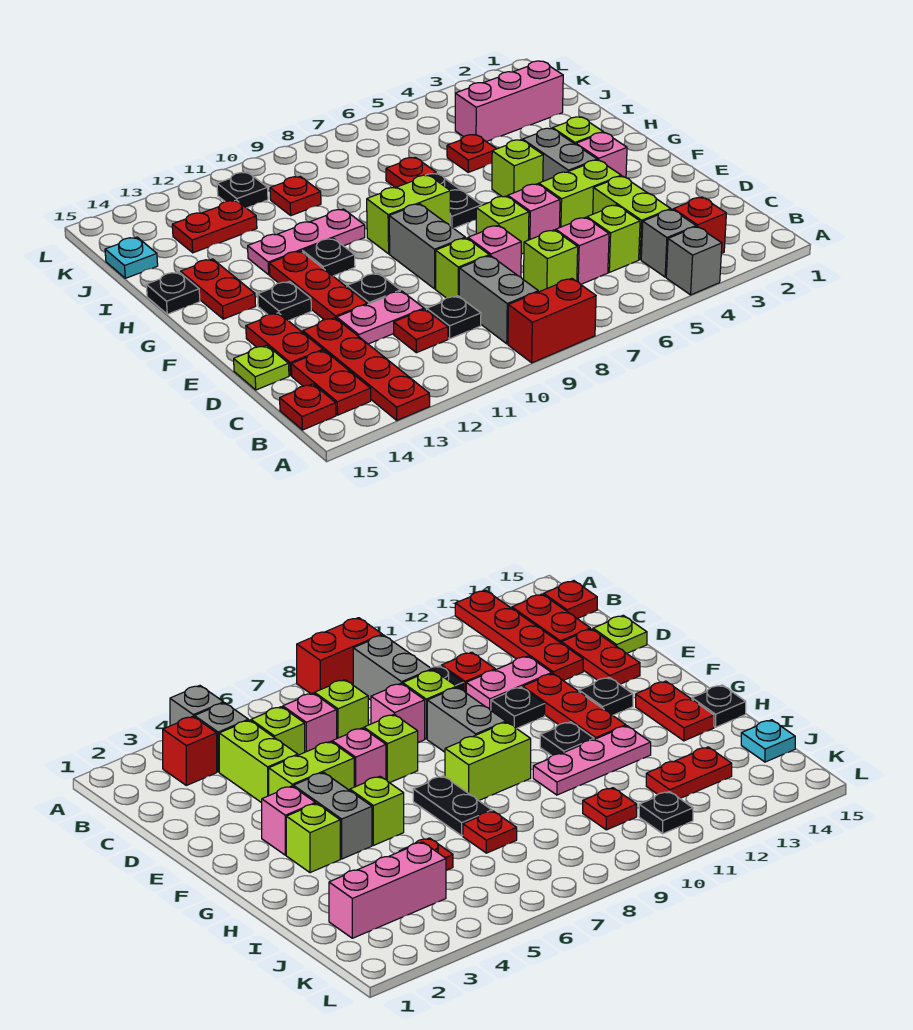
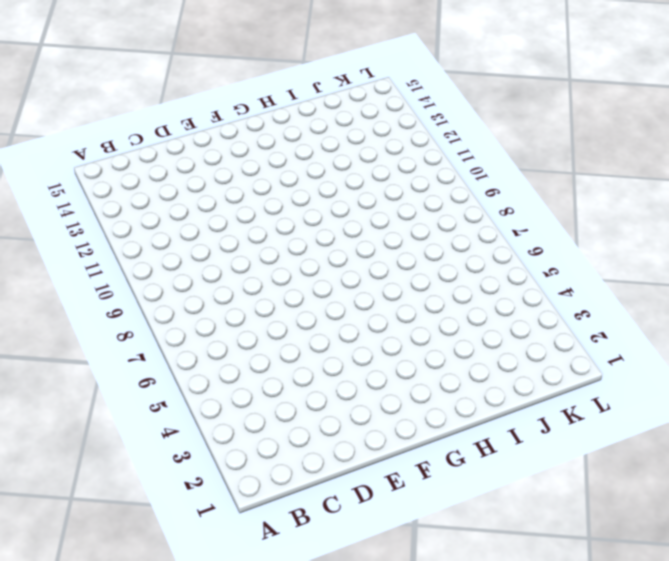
none -> grey 1x1 brick [666,226,722,295]
none -> red 1x2 brick [508,278,596,363]
none -> red 1x4 plate [303,318,430,420]
none -> red 1x1 brick [673,197,726,254]

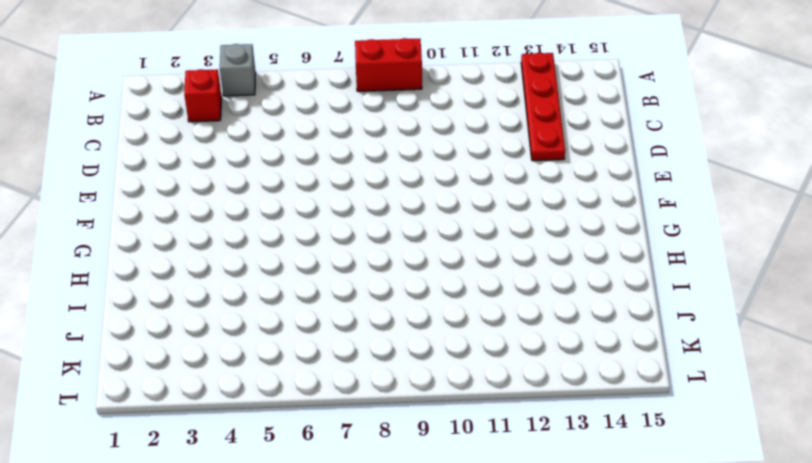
none -> grey 1x1 brick [641,209,696,277]
none -> grey 1x2 brick [459,256,538,344]
none -> red 1x2 plate [291,350,371,415]
none -> red 1x1 plate [280,384,336,430]

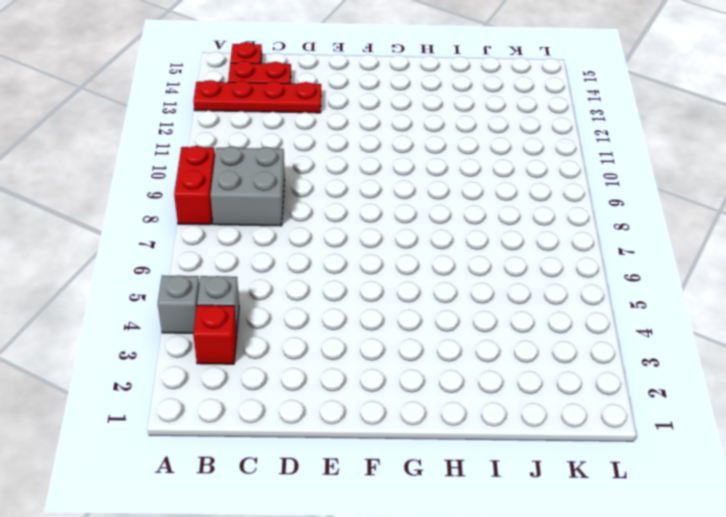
grey 2x2 brick [210,147,285,226] -> grey 1x2 brick [459,256,538,344]
none -> lime 1x2 brick [593,176,671,260]
none -> lime 1x1 brick [587,205,640,272]
none -> pink 1x1 brick [556,217,609,284]
none -> lime 1x1 brick [524,230,578,292]

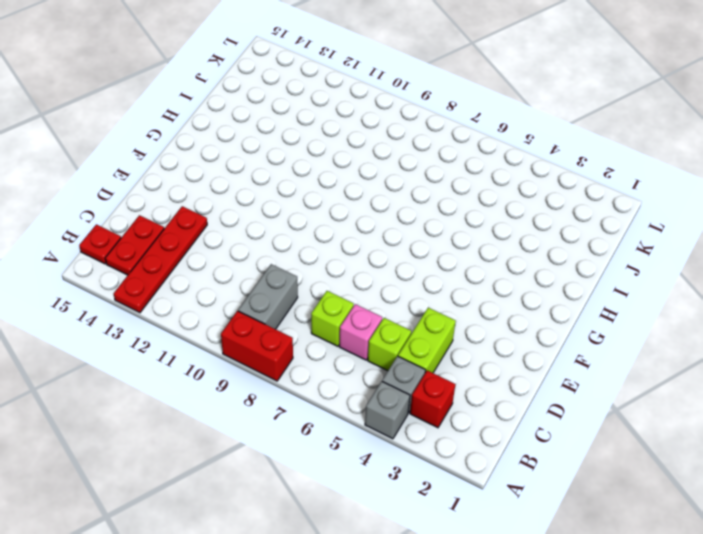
none -> black 1x1 plate [427,296,481,339]
none -> red 1x1 plate [394,309,448,353]
none -> pink 1x1 brick [468,225,521,277]
none -> lime 1x1 brick [436,238,489,298]

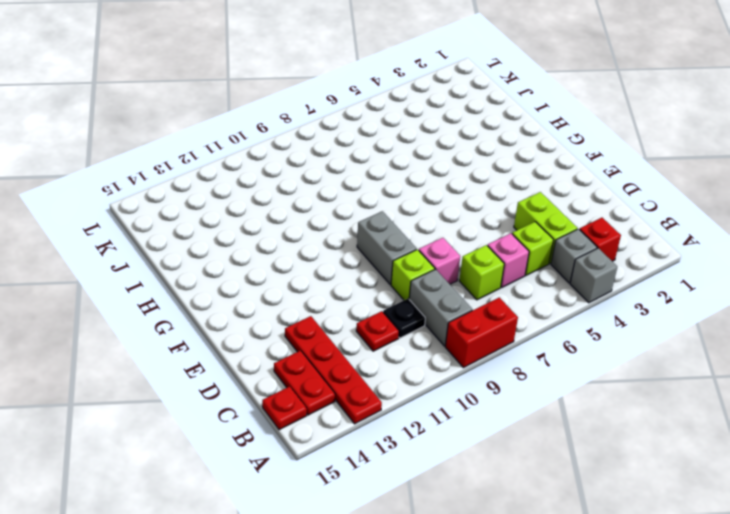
none -> pink 1x2 plate [337,291,424,344]
none -> red 1x2 plate [246,313,323,376]
none -> lime 1x1 plate [234,345,289,390]
none -> lime 1x2 brick [539,160,621,228]

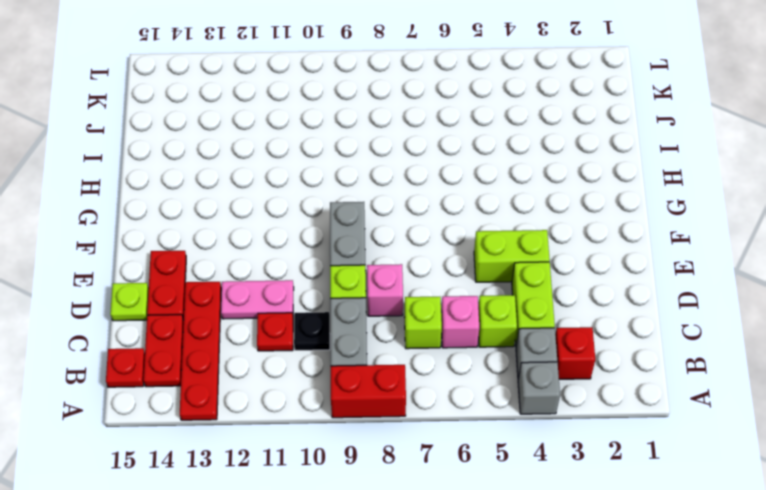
none -> pink 1x1 brick [508,184,560,240]
none -> lime 1x1 brick [476,196,529,254]
none -> black 1x1 plate [347,273,400,304]
none -> red 1x3 plate [269,251,367,320]

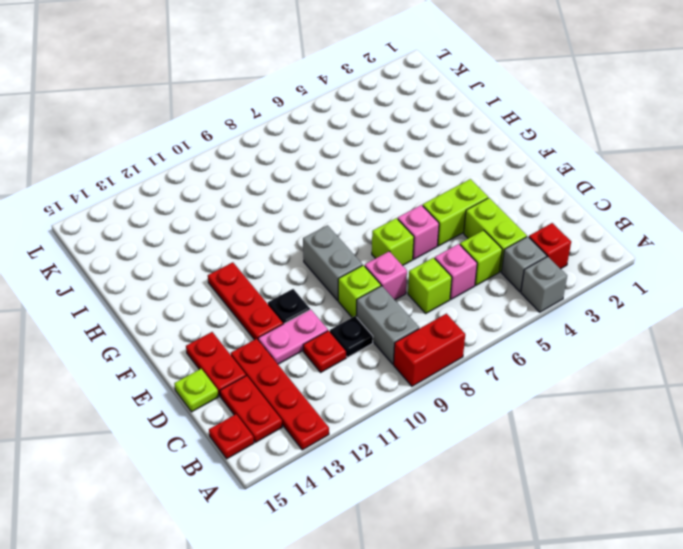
none -> pink 1x1 brick [576,132,627,178]
none -> grey 1x2 brick [523,128,597,181]
none -> black 1x1 plate [258,281,311,321]
none -> lime 1x1 brick [553,117,603,145]

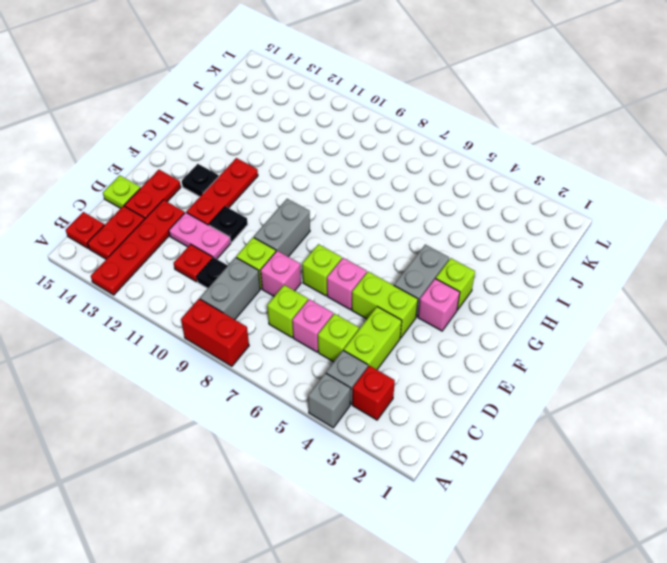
none -> lime 1x1 brick [492,140,543,197]
none -> black 1x2 plate [425,173,482,228]
none -> lime 1x2 brick [367,175,450,254]
none -> black 1x1 plate [302,238,355,276]

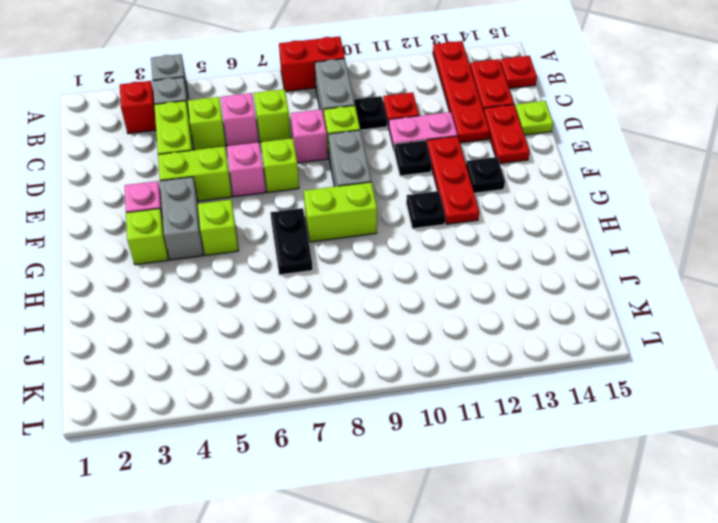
none -> red 1x2 plate [181,259,256,319]
none -> pink 1x3 plate [248,209,365,275]
none -> black 1x1 plate [146,272,200,314]
none -> red 1x1 plate [447,135,496,172]

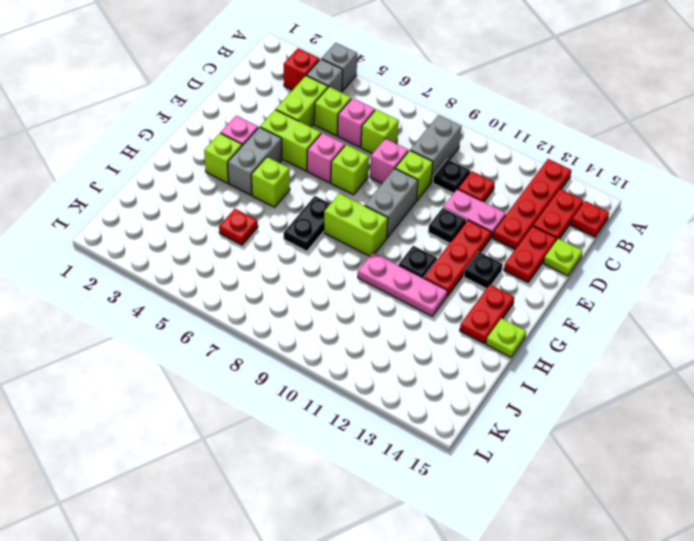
lime 1x1 plate [486,318,526,357] -> black 1x1 plate [146,272,200,314]
none -> red 1x2 brick [508,278,596,363]
none -> red 1x1 plate [386,157,436,188]
none -> pink 1x3 brick [455,61,563,142]
none -> red 1x1 plate [270,176,321,216]

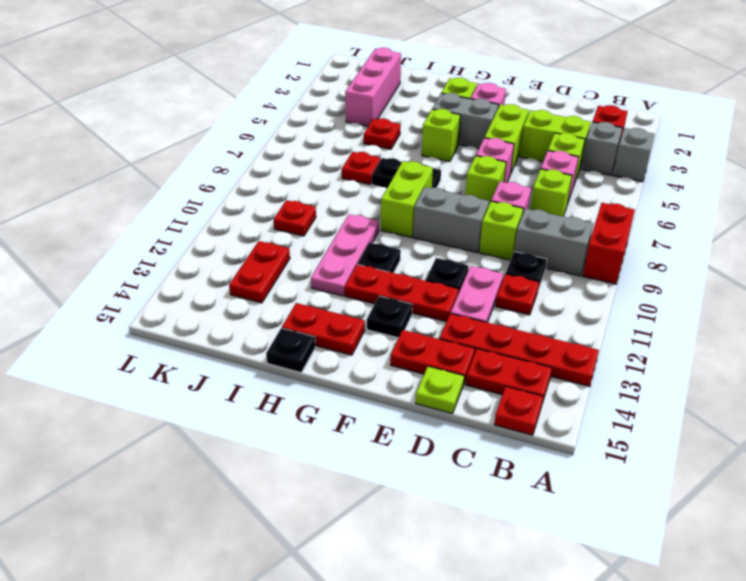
none -> cyan 1x1 plate [105,237,158,278]
none -> black 1x1 plate [217,172,268,208]

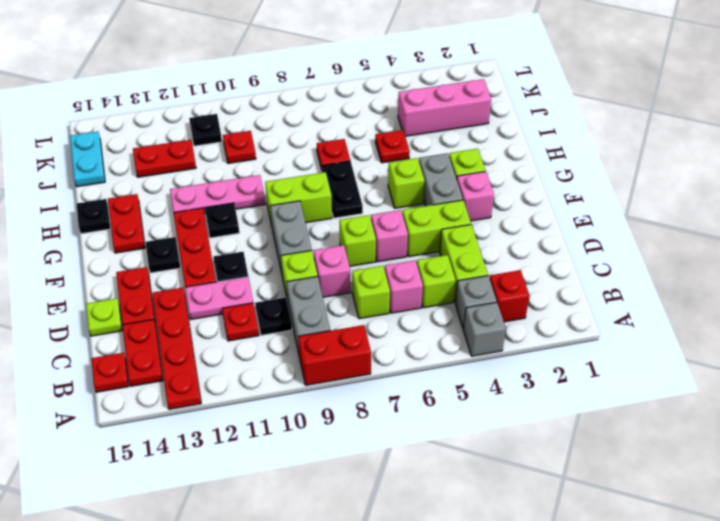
cyan 1x2 plate [70,131,105,187] -> cyan 1x1 plate [105,237,158,278]

